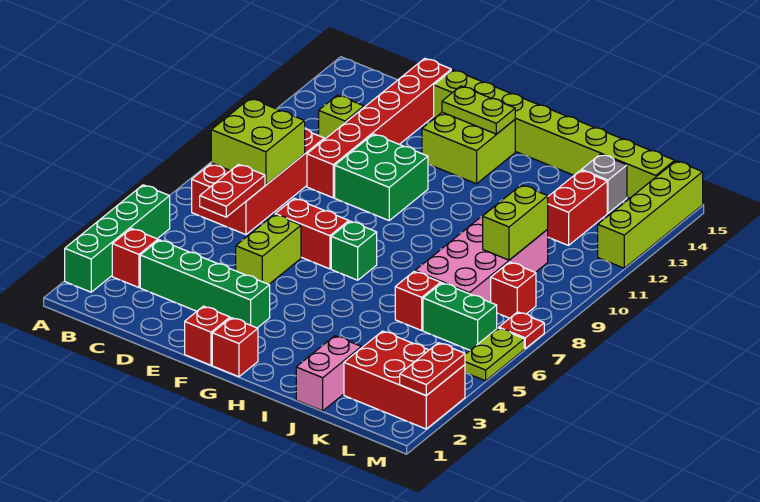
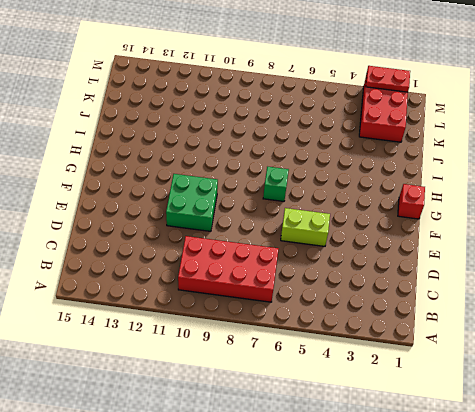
none -> green 1x4 brick [65,185,170,292]
none -> red 1x1 brick [112,228,158,288]
none -> green 1x4 brick [140,240,270,328]
none -> lime 1x1 brick [319,95,364,140]

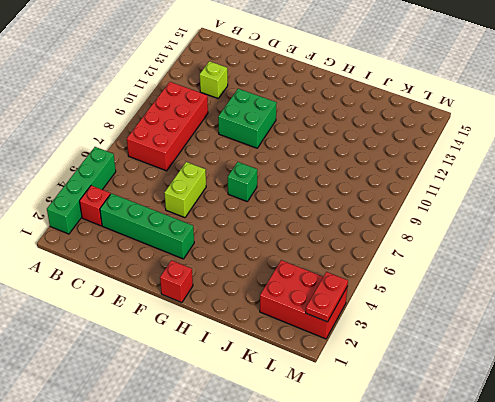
none -> red 1x6 brick [307,58,451,198]
none -> red 1x2 brick [275,198,349,269]
none -> lime 1x8 brick [434,70,675,198]
none -> red 1x1 brick [185,306,230,365]

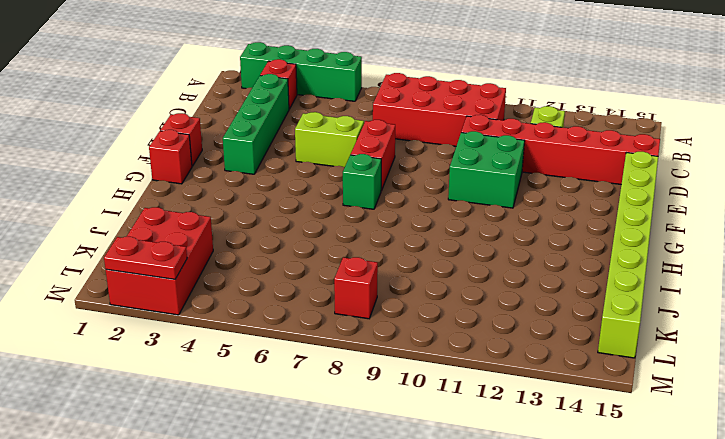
none -> lime 2x2 brick [422,112,515,184]
none -> pink 1x2 brick [296,336,361,411]
none -> red 1x1 brick [395,271,441,330]
none -> pink 2x4 brick [415,208,548,302]

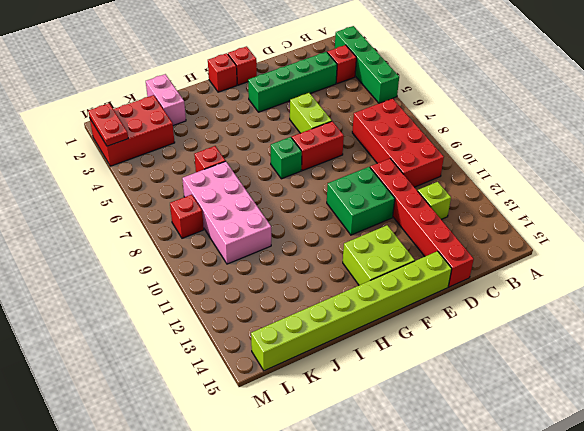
none -> green 1x2 brick [423,283,497,350]
none -> red 1x2 brick [548,170,607,245]
none -> grey 1x1 brick [582,154,627,213]
none -> lime 1x2 plate [465,328,524,381]

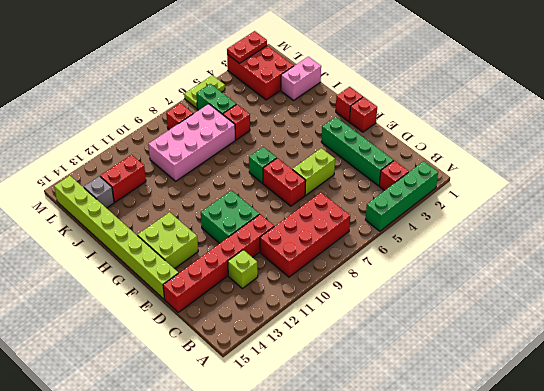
none -> red 1x1 plate [499,312,544,348]
none -> lime 1x4 brick [598,161,703,268]
none -> lime 2x2 brick [211,98,305,185]
none -> red 1x2 plate [200,164,265,217]

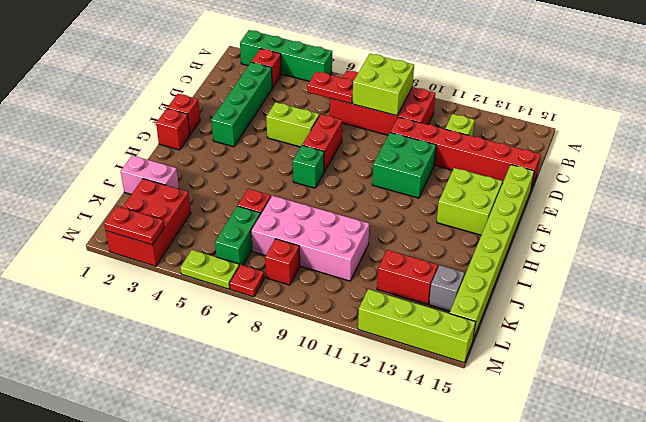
none -> lime 1x2 plate [442,86,515,134]
none -> lime 1x2 brick [483,185,548,260]

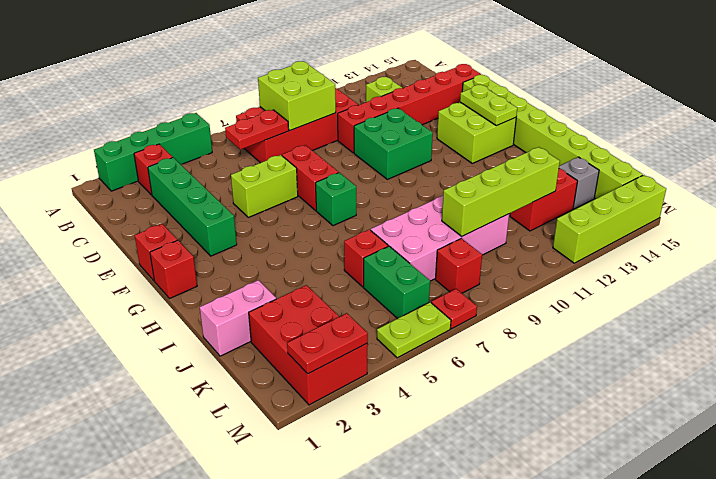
lime 1x4 brick [442,147,560,236] -> lime 1x2 brick [483,185,548,260]

